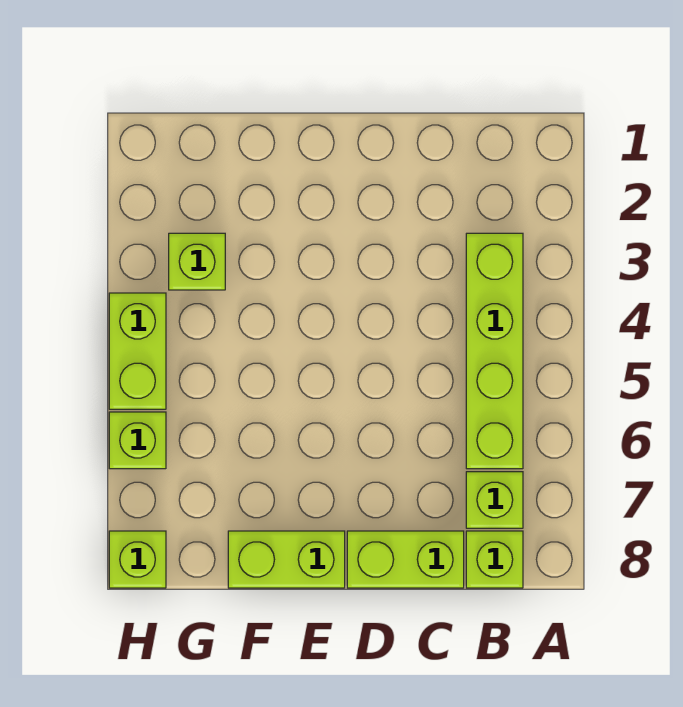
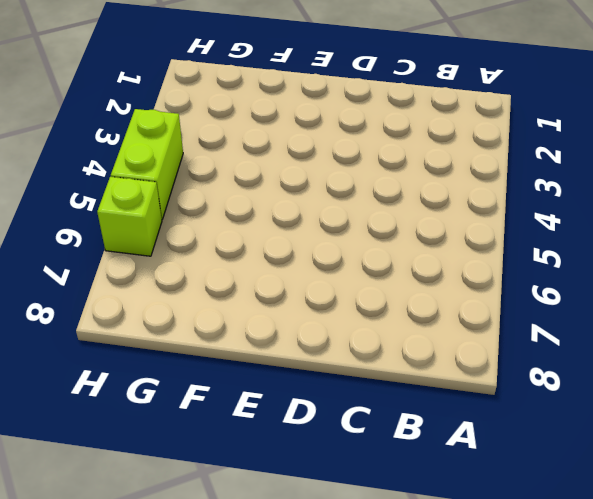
none -> lime 1x4 brick [466,233,523,469]
none -> lime 1x1 brick [466,472,523,528]

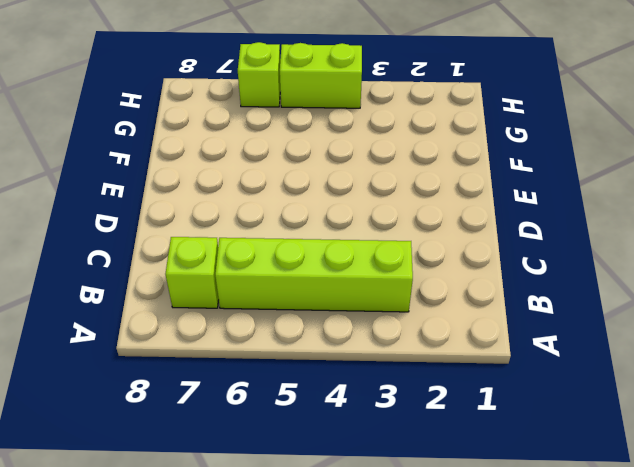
none -> lime 1x1 brick [466,531,523,588]
none -> lime 1x2 brick [347,531,464,588]

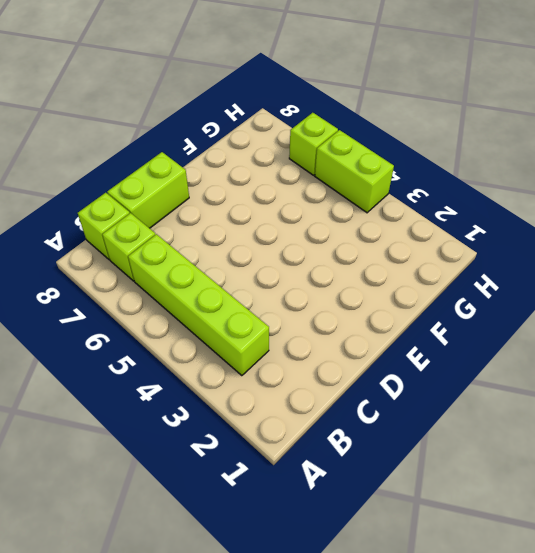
none -> lime 1x2 brick [228,531,345,588]
none -> lime 1x1 brick [169,233,225,290]

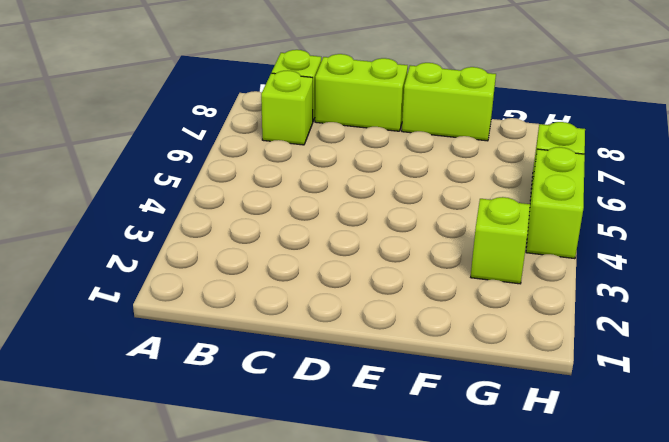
none -> lime 1x4 brick [466,233,523,469]
none -> lime 1x1 brick [109,531,166,588]

